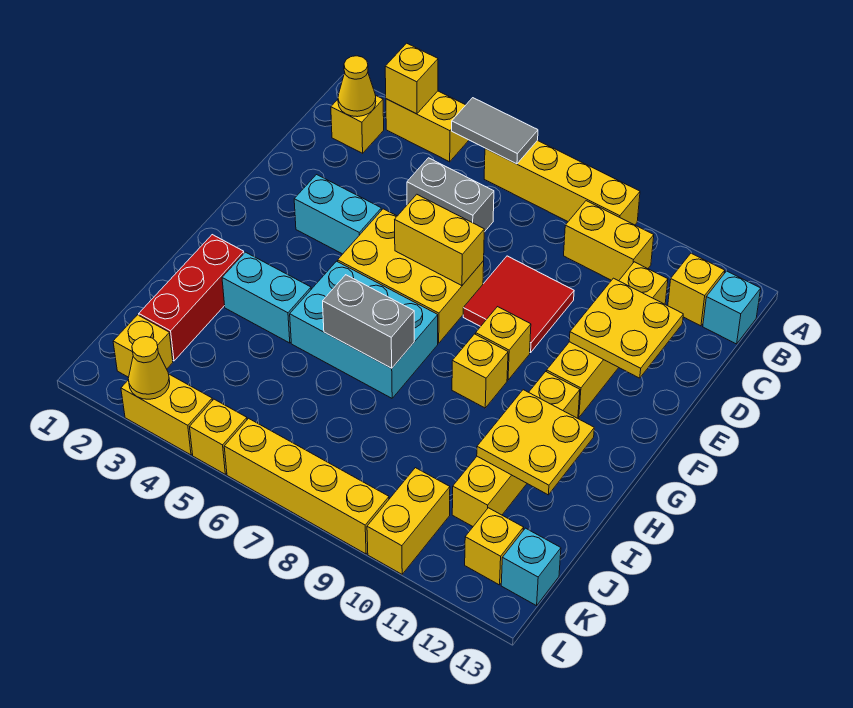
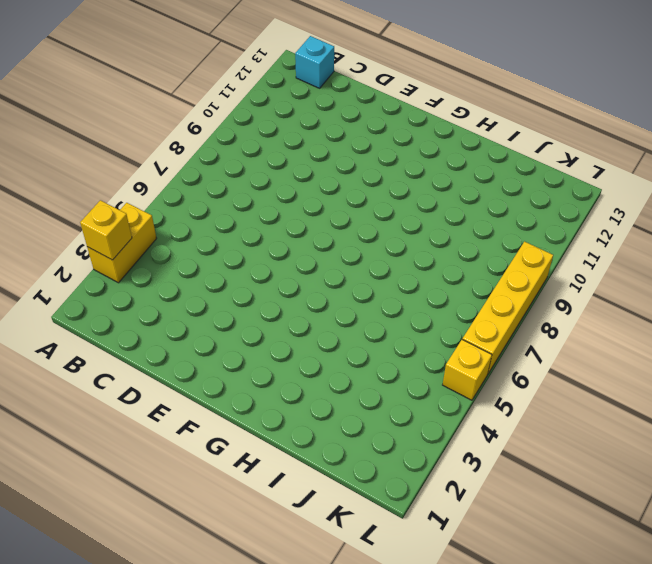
none -> yellow 1x4 brick [484,140,640,225]
none -> yellow 1x1 brick [331,96,384,153]
none -> yellow 1x2 brick [564,201,654,281]
none -> yellow 1x1 brick [668,253,725,326]

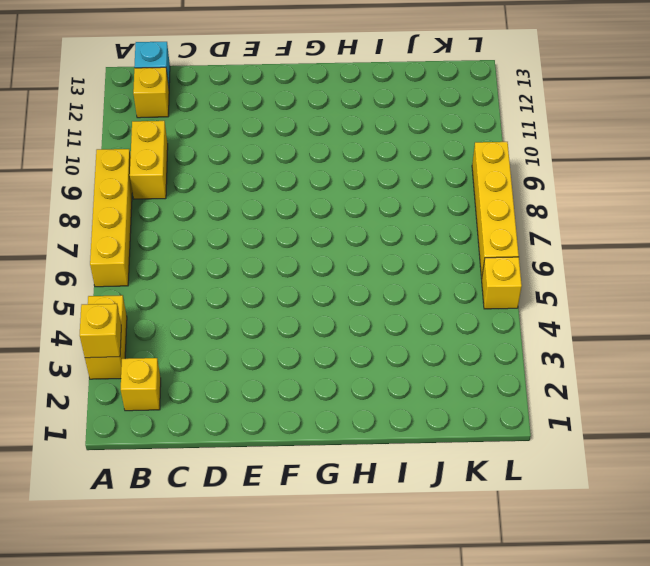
none -> grey 1x2 brick [407,158,494,232]
none -> yellow 1x4 brick [547,262,668,418]
none -> red 2x2 tile [463,256,574,353]
none -> cyan 1x2 brick [294,175,381,254]

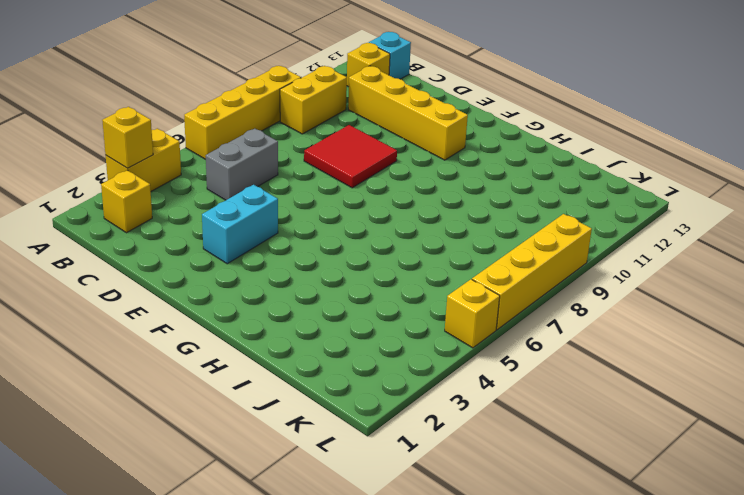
none -> yellow 2x3 brick [338,209,484,343]
none -> yellow 1x1 brick [476,307,531,380]
none -> cyan 2x3 brick [290,261,438,398]
none -> yellow 1x1 brick [452,334,508,408]

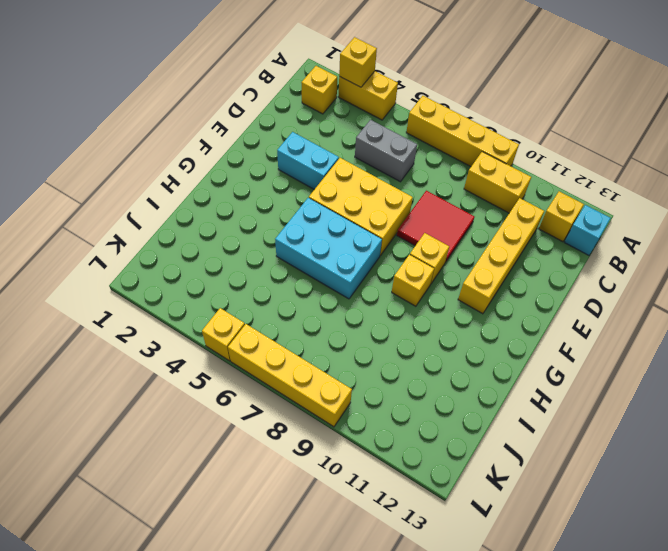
none -> yellow 1x4 brick [452,372,580,526]
none -> red 1x3 brick [139,235,244,361]
none -> cyan 1x2 brick [222,252,311,343]
none -> yellow 1x1 brick [113,315,173,377]

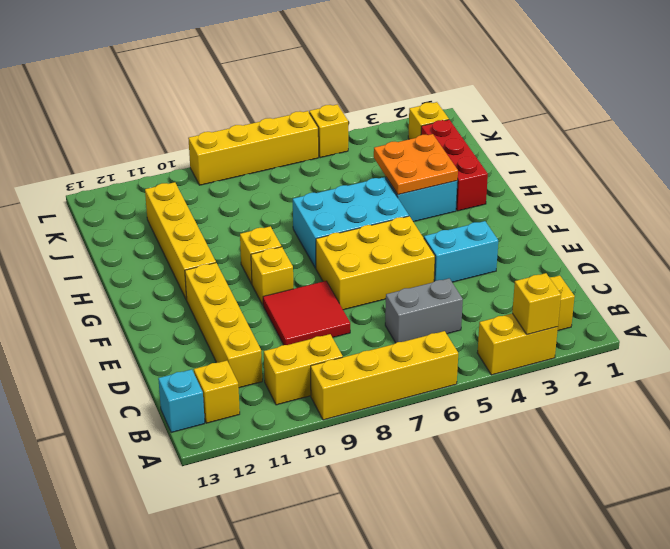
orange 2x2 plate [374,134,458,195] -> none
none -> yellow 1x2 brick [367,468,450,574]
none -> yellow 1x1 brick [465,508,524,585]
none -> cyan 1x1 brick [501,528,561,606]
none -> yellow 1x2 brick [121,374,212,455]

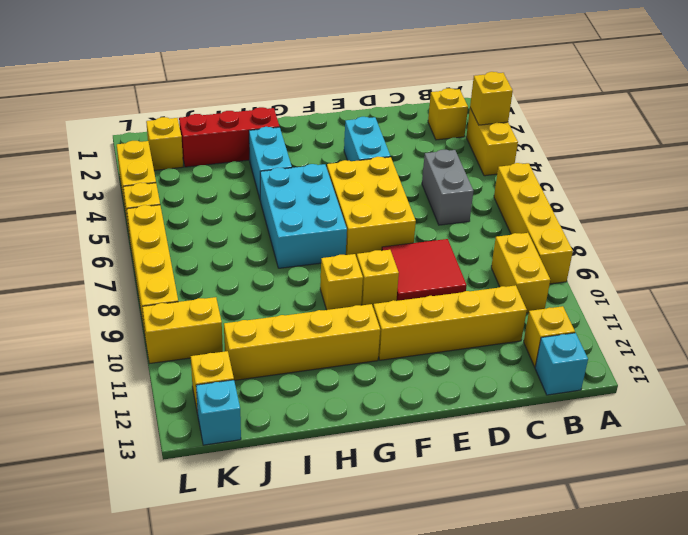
none -> grey 1x2 tile [452,98,538,164]
none -> yellow 1x1 cone [338,56,376,117]
none -> yellow 2x2 plate [569,278,683,378]
none -> yellow 1x2 brick [395,194,484,286]

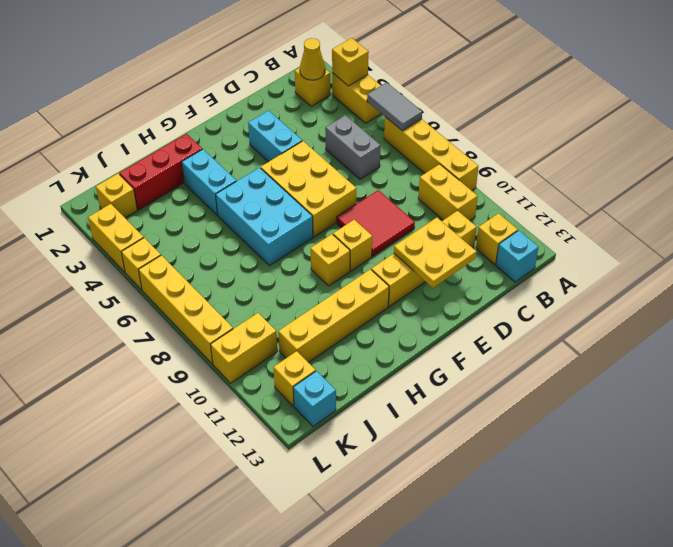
none -> yellow 1x2 brick [395,194,484,286]
none -> grey 1x2 brick [323,275,414,368]
none -> yellow 2x2 plate [477,390,594,495]
none -> yellow 1x1 cone [128,337,170,399]

